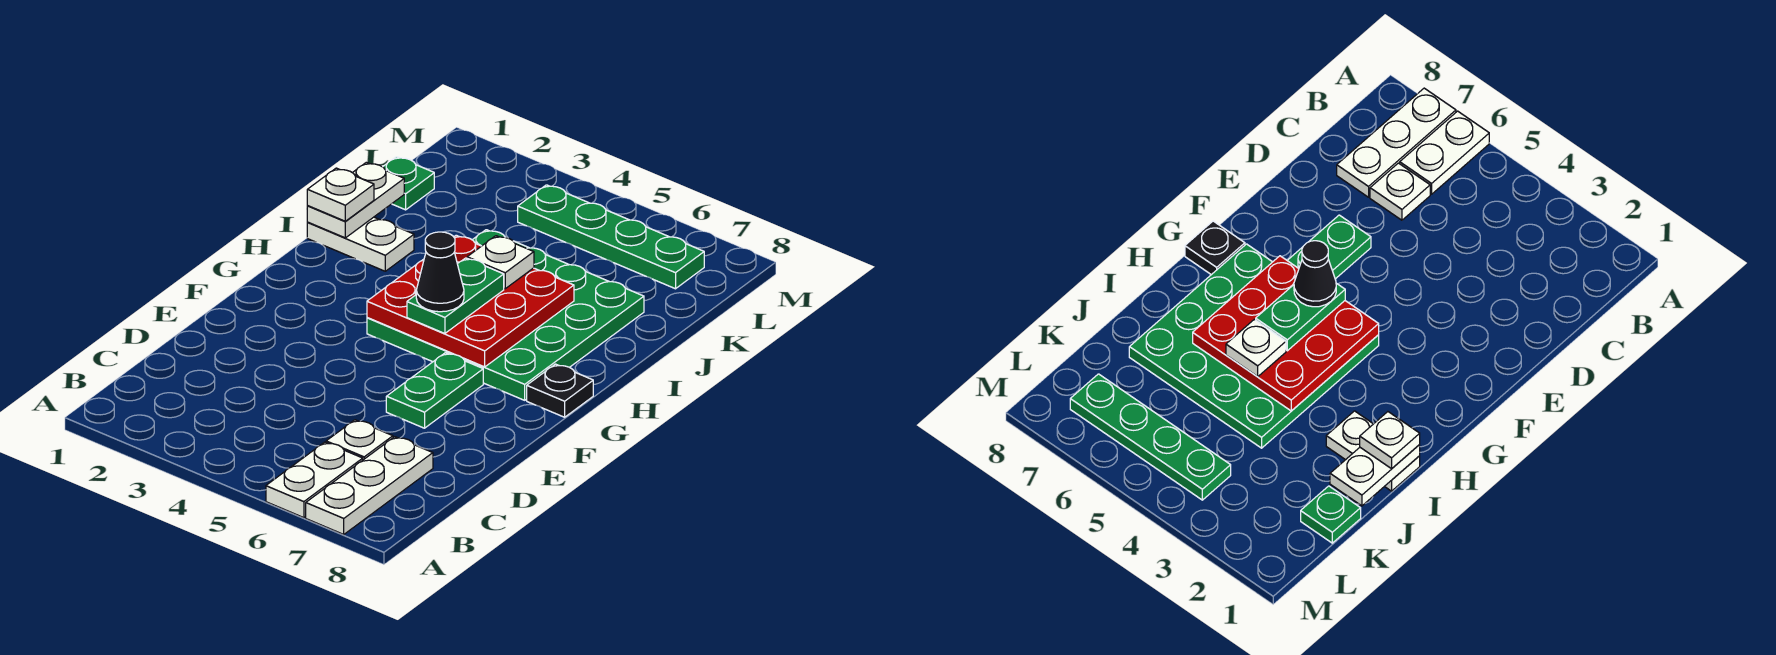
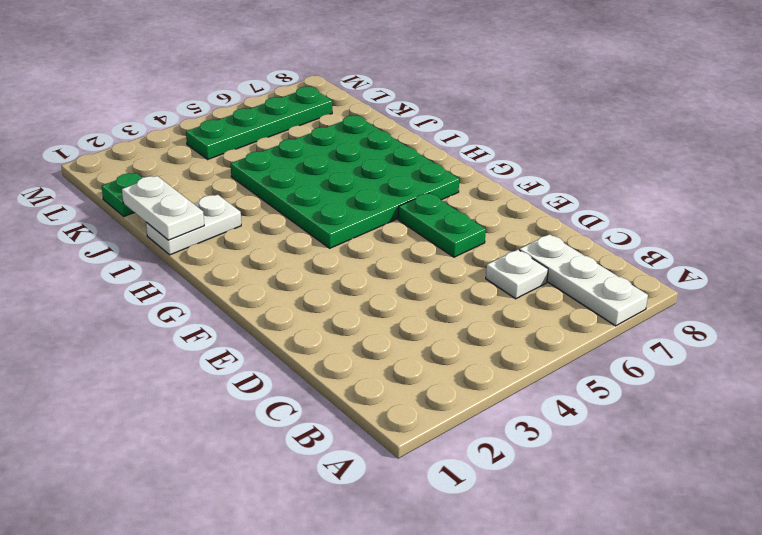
none -> white 1x2 plate [266,442,363,518]
none -> black 1x1 plate [527,364,593,417]
none -> red 3x3 plate [367,235,574,367]

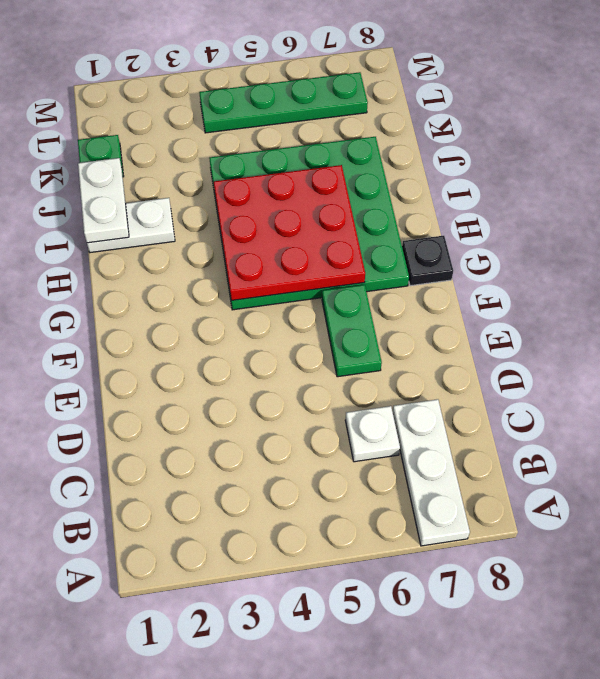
none -> white 1x2 plate [266,442,363,518]
none -> green 1x2 plate [407,258,504,334]
none -> white 1x1 plate [307,168,374,221]

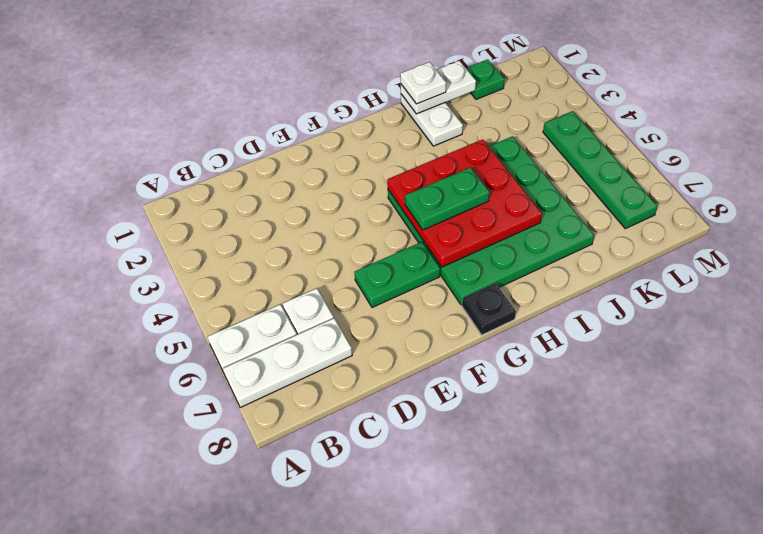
none -> white 1x1 plate [467,236,534,289]
none -> black 1x1 cone [416,232,464,312]

